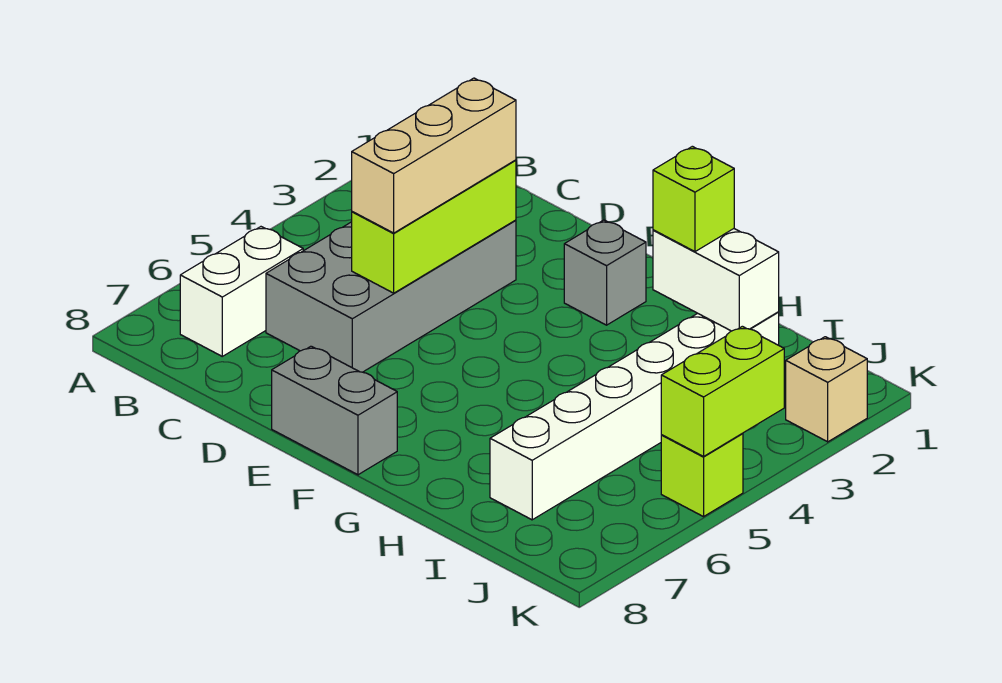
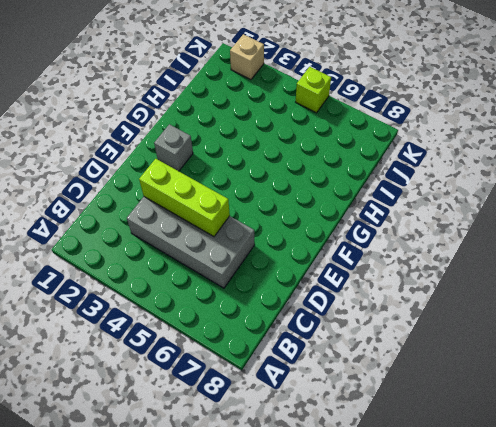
none -> white 1x2 brick [180,227,303,356]
none -> grey 1x2 brick [272,346,397,475]
none -> white 1x6 brick [490,312,779,520]

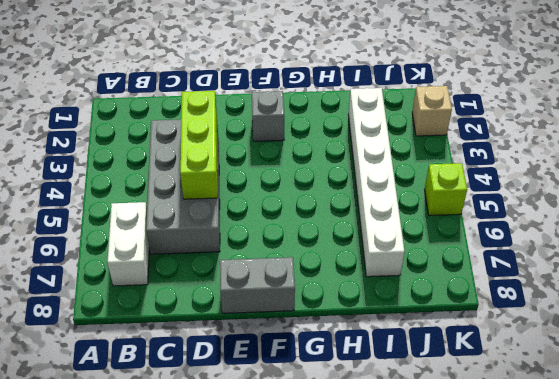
none -> white 1x2 brick [653,229,779,331]
none -> lime 1x2 brick [661,326,784,456]
none -> tan 1x3 brick [352,78,516,233]

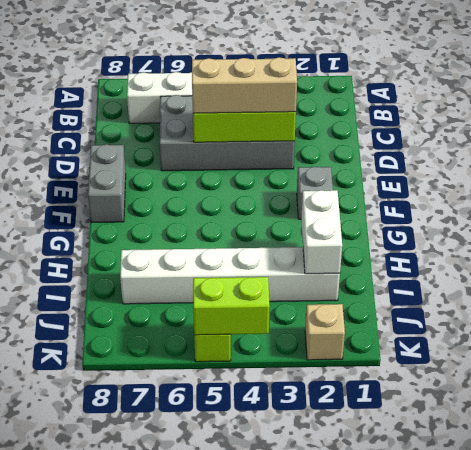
none -> lime 1x1 brick [653,146,734,252]

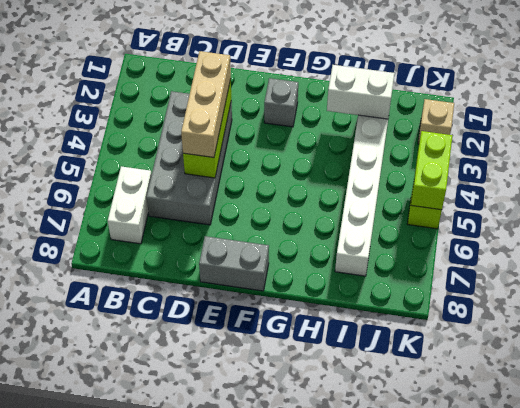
none -> lime 1x1 brick [653,146,734,252]

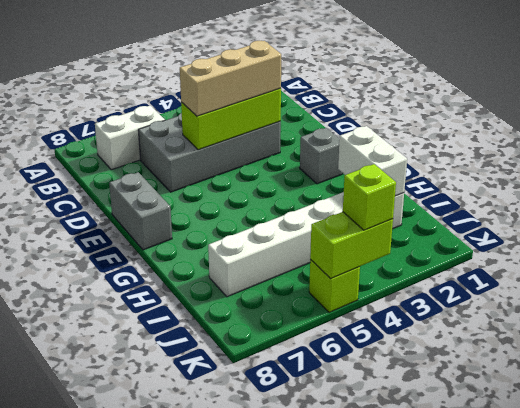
lime 1x1 brick [343,164,396,230] -> lime 1x1 brick moved to [653,146,734,252]
none -> tan 1x1 brick [786,337,867,442]

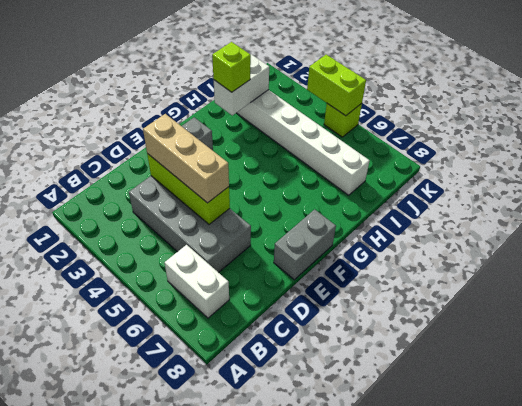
none -> tan 1x1 brick [786,337,867,442]

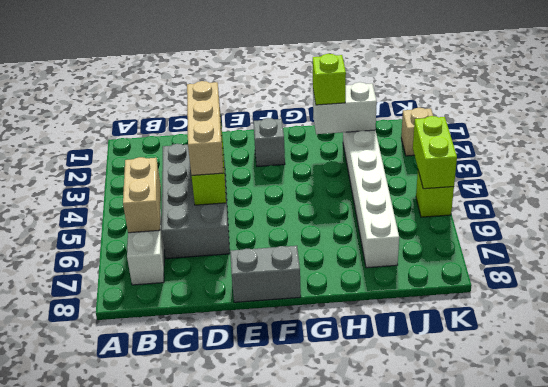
tan 1x2 brick [123,157,161,233] -> none

